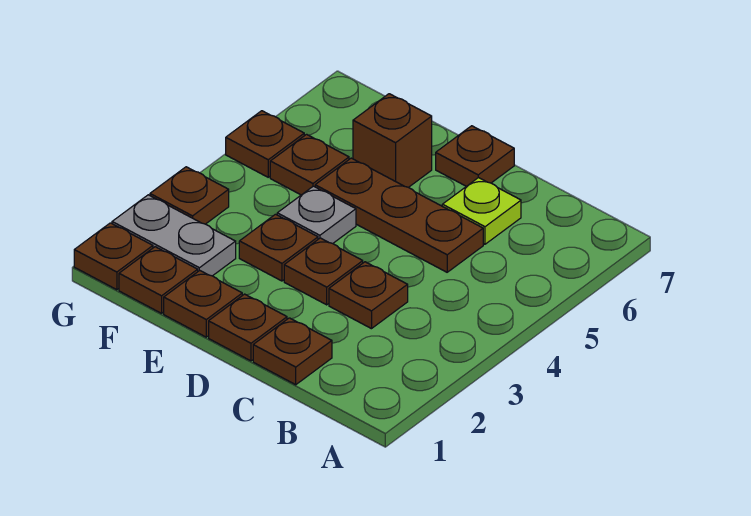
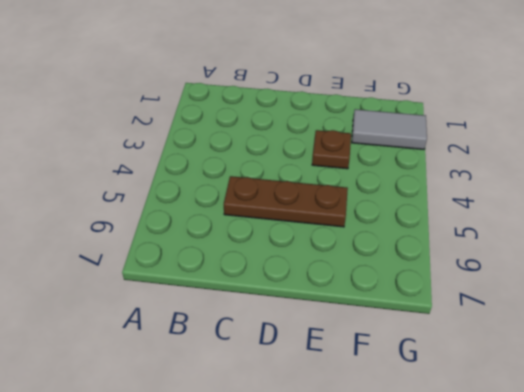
grey 1x2 tile [352,109,427,149] -> grey 1x2 plate [112,195,236,276]
none -> brown 1x1 plate [253,318,332,385]
none -> brown 1x1 plate [329,262,408,329]
none -> lime 1x1 plate [442,178,521,244]

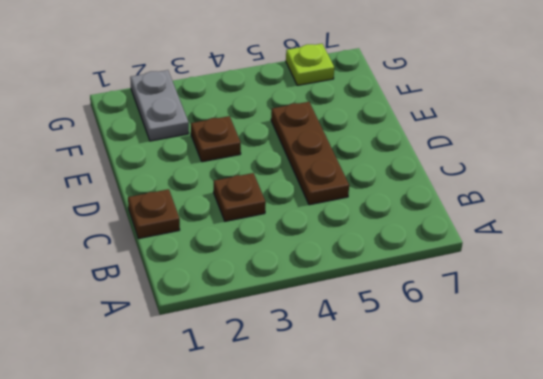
lime 1x1 plate [286,44,334,85] -> lime 1x1 plate moved to [442,178,521,244]
none -> brown 1x1 plate [209,294,287,361]
none -> brown 1x1 plate [284,238,363,305]
none -> brown 1x1 plate [436,126,514,186]

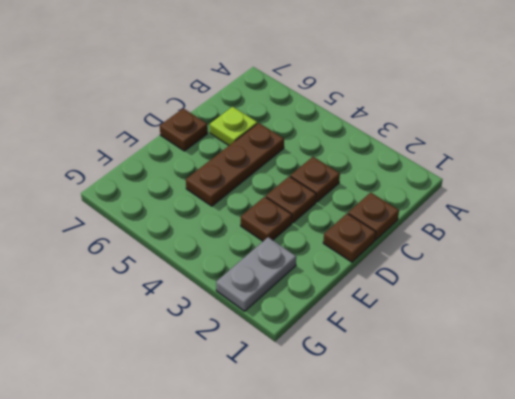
none -> brown 1x1 plate [164,270,242,337]
none -> grey 1x1 plate [277,186,356,243]
none -> brown 1x1 brick [353,94,432,187]

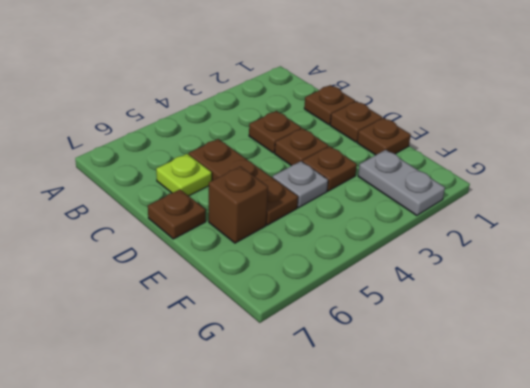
none -> brown 1x1 plate [119,247,198,313]
none -> brown 1x1 plate [270,134,349,195]
none -> brown 1x1 plate [74,223,153,290]

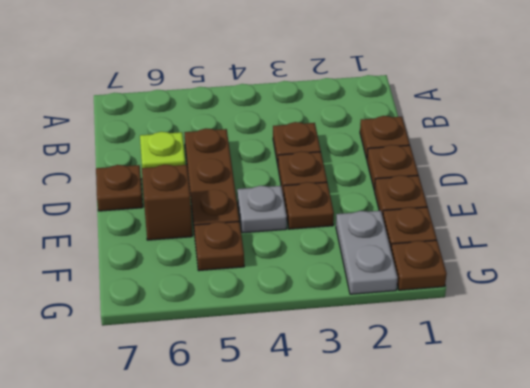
none -> brown 1x1 plate [150,167,229,224]
none -> brown 1x1 plate [226,111,304,177]

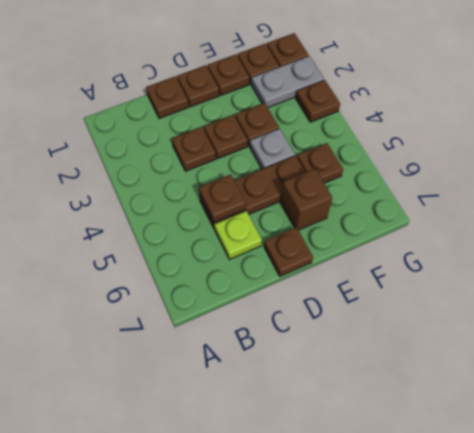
brown 1x1 plate [199,174,246,222] -> brown 1x1 plate moved to [226,111,304,177]

